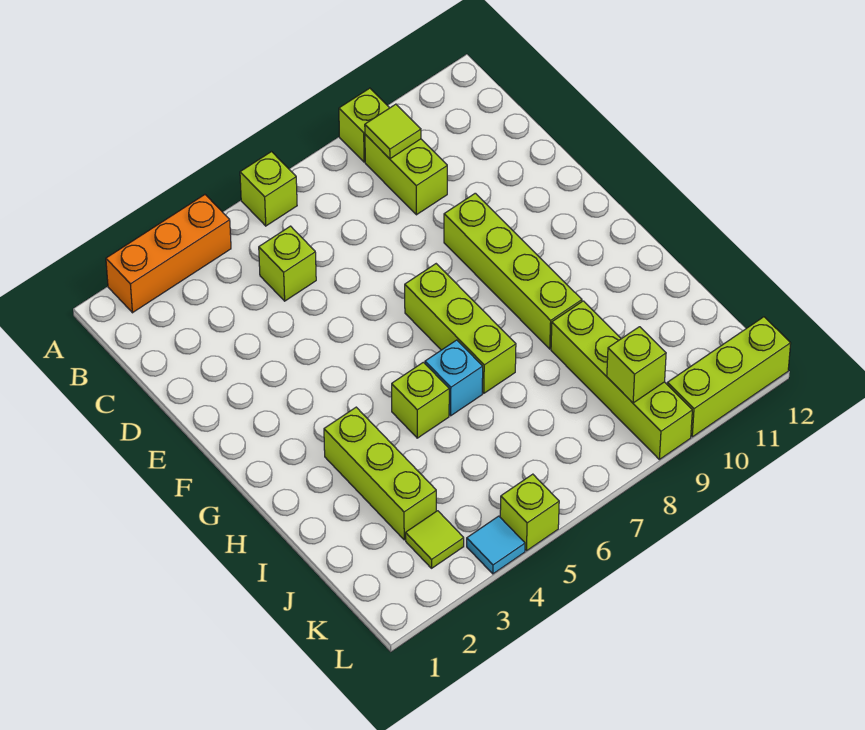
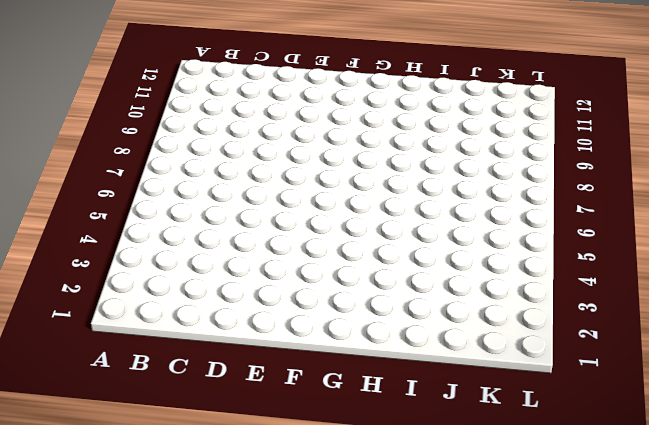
none -> orange 1x3 brick [106,195,231,313]
none -> lime 1x1 brick [240,152,297,226]
none -> lime 1x1 brick [339,88,389,162]

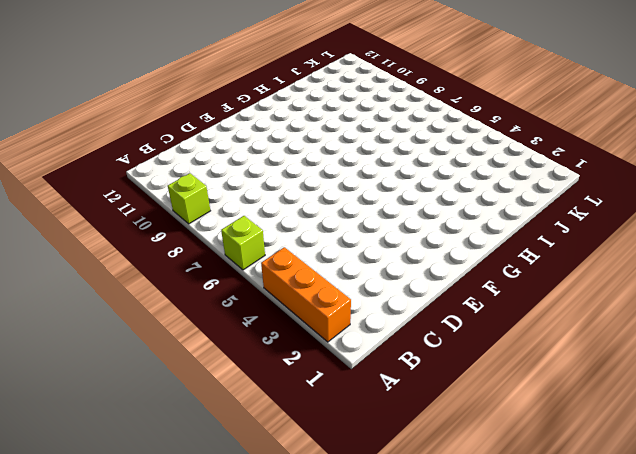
none -> lime 1x2 brick [365,134,447,215]
none -> lime 1x1 brick [259,226,316,301]
none -> lime 1x4 brick [444,193,582,349]

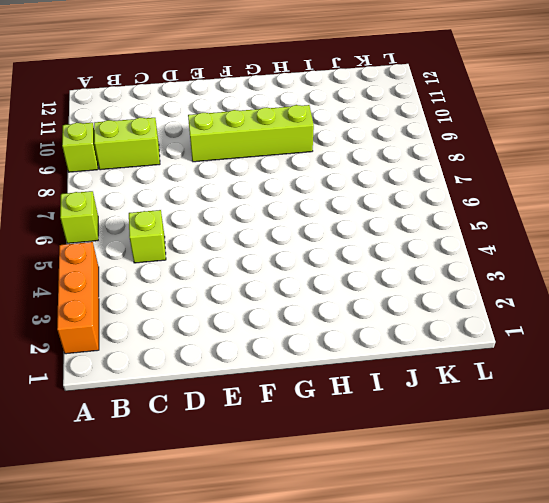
none -> lime 1x3 brick [405,264,516,393]
none -> lime 1x3 brick [324,407,436,540]
none -> lime 1x1 brick [392,362,449,438]

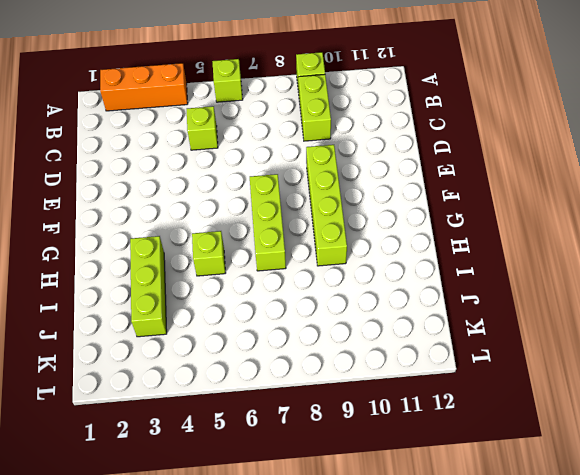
none -> cyan 1x1 brick [425,340,483,416]
none -> lime 1x4 brick [551,301,692,459]
none -> lime 1x1 tile [406,511,464,568]

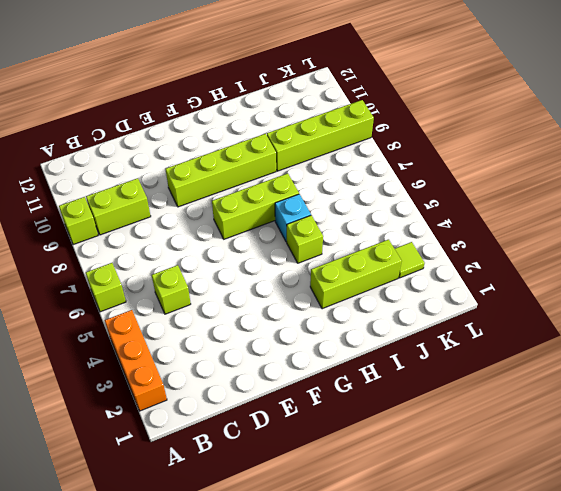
none -> cyan 1x1 tile [467,516,525,574]
none -> lime 1x1 brick [500,474,559,551]
none -> lime 1x3 brick [667,317,791,437]

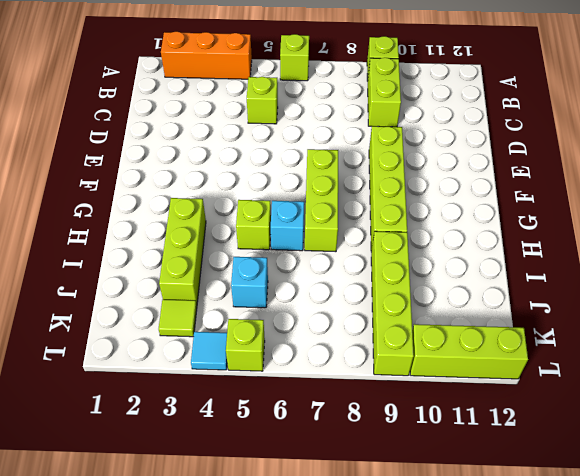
cyan 1x1 brick [231,257,268,308] -> none
none -> lime 1x1 tile [365,104,421,159]
none -> lime 1x1 brick [607,327,666,403]

